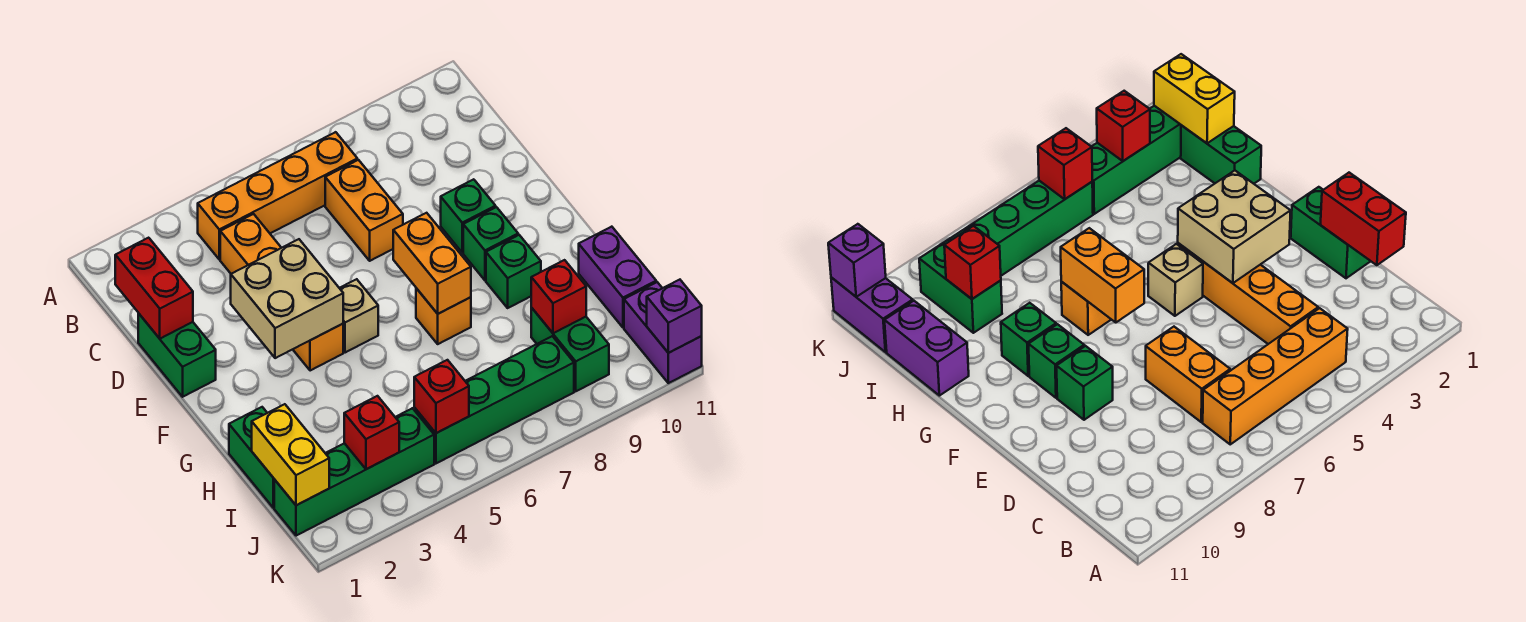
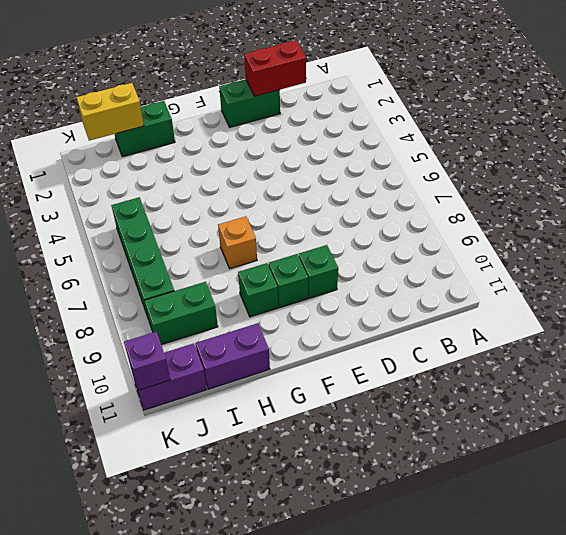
none -> orange 1x4 brick [198,132,357,259]
none -> orange 1x4 brick [220,214,343,371]
none -> orange 1x2 brick [325,160,403,261]

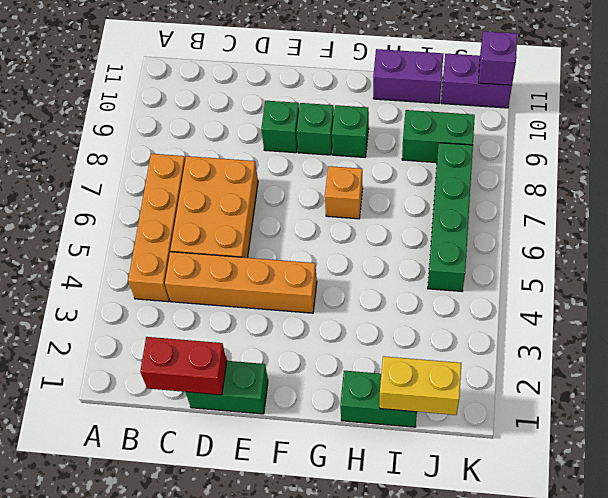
orange 2x3 brick [170,156,258,258] -> orange 1x2 brick [325,160,403,261]
none -> tan 1x1 brick [340,279,378,353]
none -> green 1x4 brick [274,408,434,536]
none -> tan 2x2 brick [231,239,343,358]

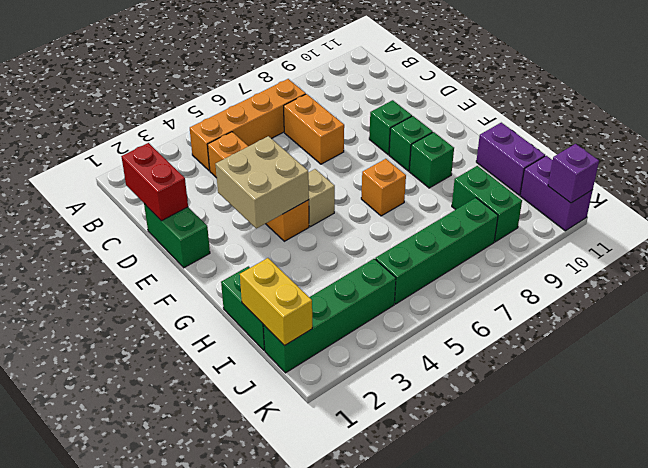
none -> orange 1x2 brick [393,213,471,314]
none -> red 1x1 brick [531,260,586,333]
none -> red 1x1 brick [344,396,399,469]

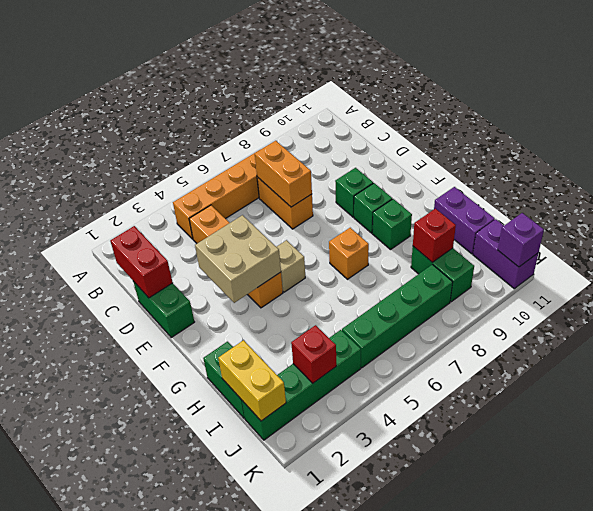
orange 1x2 brick [255,141,312,207] -> orange 1x2 brick moved to [393,213,471,314]
none -> red 1x1 brick [414,360,469,433]

